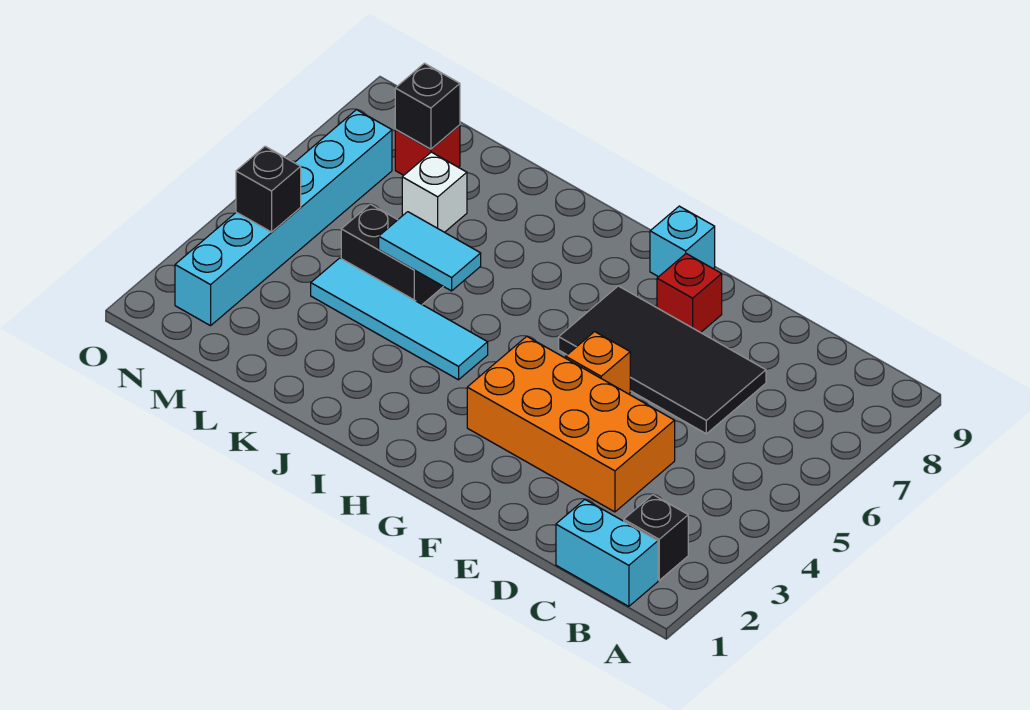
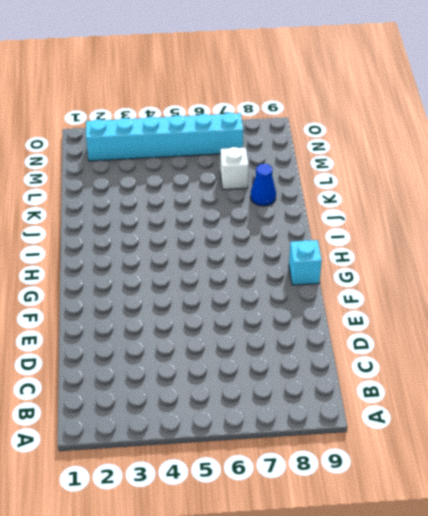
blue 1x1 cone [250,164,276,206] -> none
none -> cyan 1x2 brick [556,500,658,606]
none -> black 1x1 brick [624,495,688,580]
none -> orange 2x4 brick [467,336,675,512]

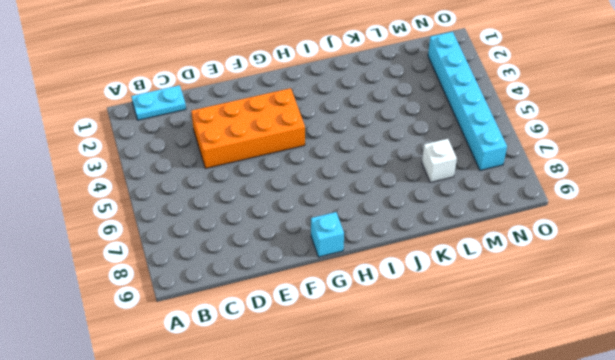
cyan 1x2 plate [131,85,186,120] -> cyan 1x2 brick [556,500,658,606]
none -> black 1x1 brick [624,495,688,580]
none -> black 2x4 tile [559,286,766,434]
none -> orange 1x1 brick [566,332,630,394]

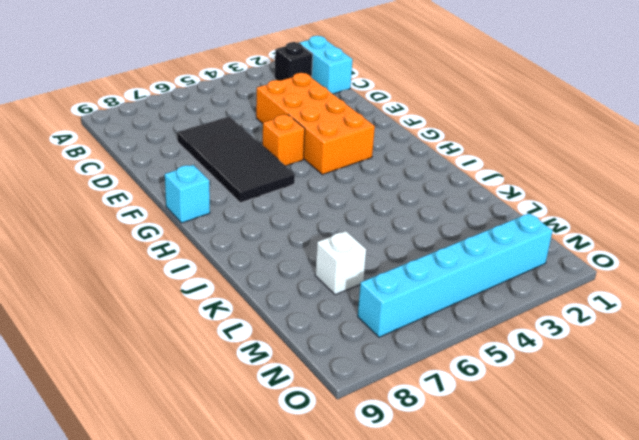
none -> red 1x1 brick [657,254,722,333]
none -> cyan 1x4 tile [311,258,488,380]
none -> black 1x2 brick [341,204,443,304]

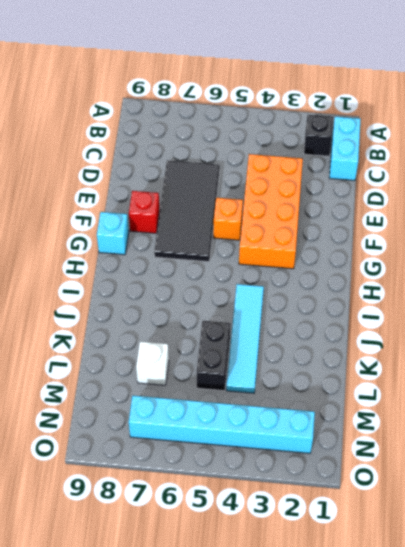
none -> red 1x1 brick [395,125,460,175]
none -> cyan 1x2 tile [379,212,481,291]
none -> black 1x1 brick [395,63,460,149]

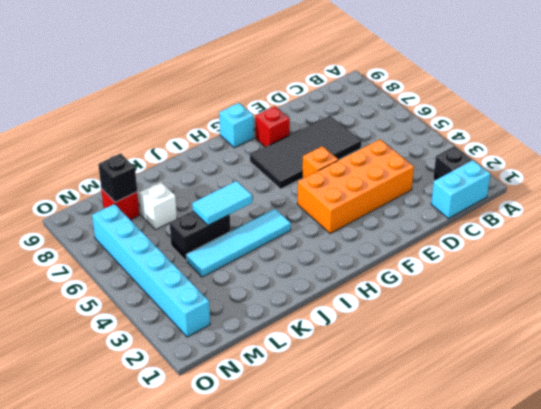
none -> black 1x1 brick [236,146,301,232]

